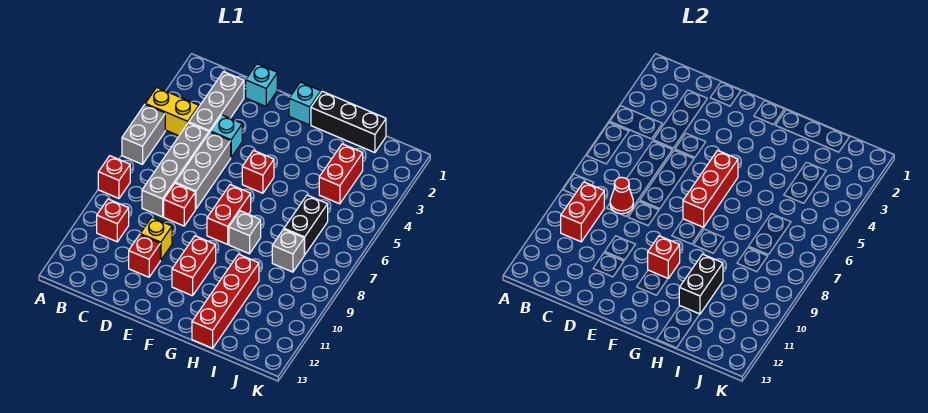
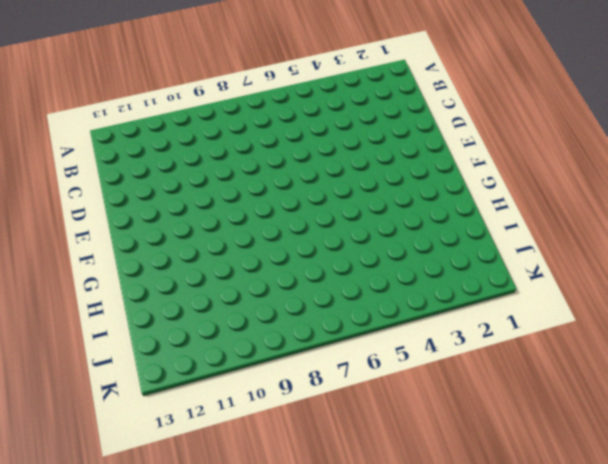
none -> yellow 1x2 brick [145,87,199,136]
none -> grey 1x2 brick [122,105,165,164]
none -> red 1x1 brick [98,156,130,198]

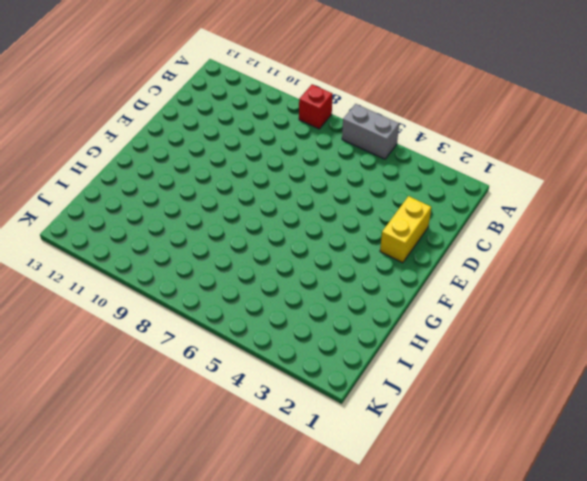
yellow 1x2 brick [380,196,431,263] -> yellow 1x2 brick moved to [145,87,199,136]
none -> red 1x1 brick [97,199,129,242]
none -> grey 1x3 brick [189,72,244,132]
none -> grey 1x4 brick [142,123,209,217]

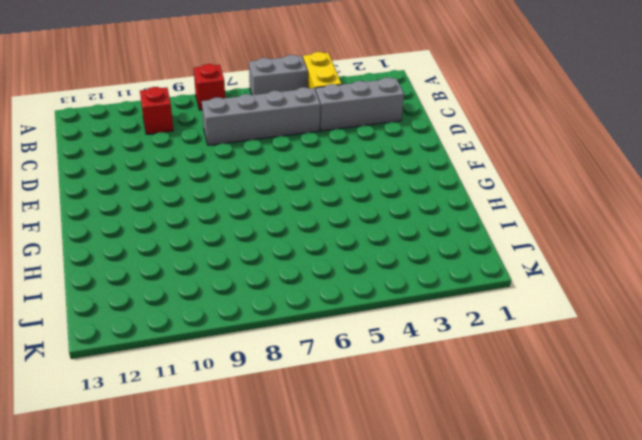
none -> cyan 1x1 brick [246,64,277,106]
none -> cyan 1x1 brick [211,115,242,157]
none -> grey 1x3 brick [175,132,231,209]

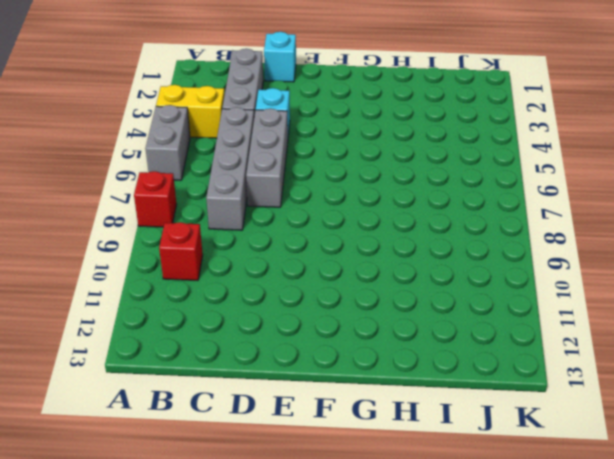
none -> red 1x1 brick [164,183,195,226]
none -> yellow 1x1 brick [140,217,172,260]
none -> red 1x1 brick [129,235,160,277]

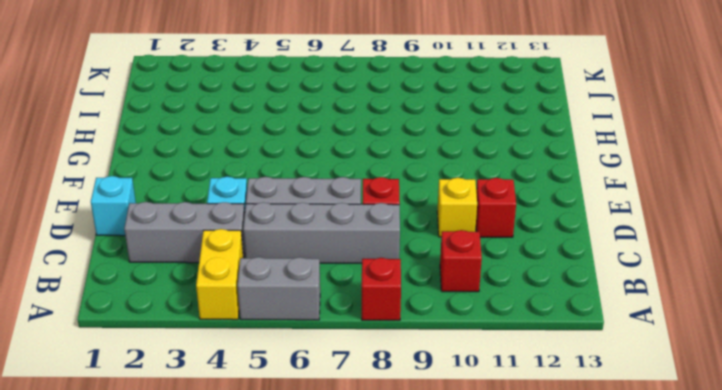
none -> cyan 1x1 brick [289,82,321,125]
none -> red 1x1 brick [242,150,274,193]
none -> red 1x2 brick [207,185,251,244]

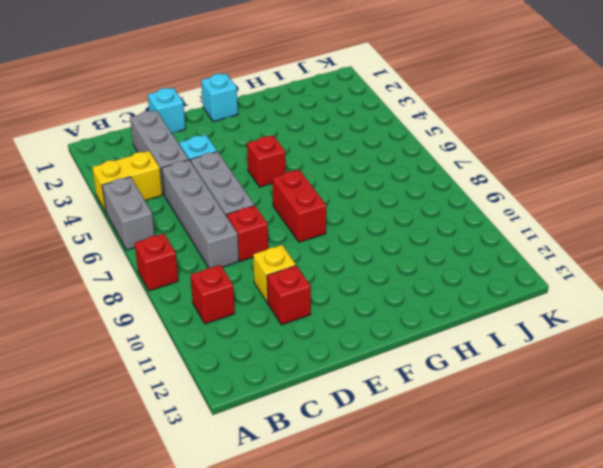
none -> red 1x2 brick [172,236,216,296]
none -> black 1x3 brick [311,91,386,153]
none -> grey 1x1 brick [229,211,261,254]

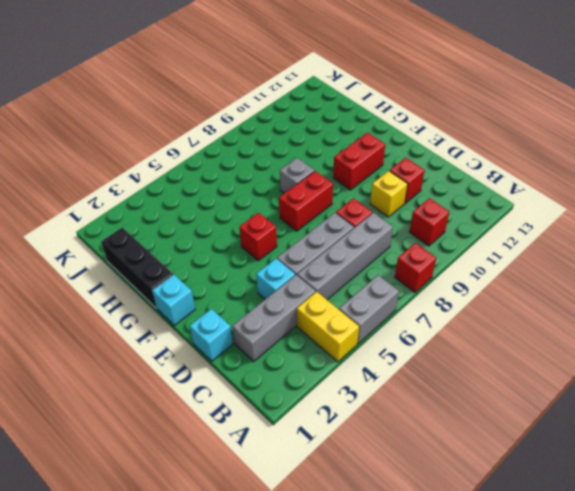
none -> red 1x4 brick [192,254,259,348]
none -> red 1x2 brick [319,144,363,204]
none -> black 1x2 brick [284,195,328,255]

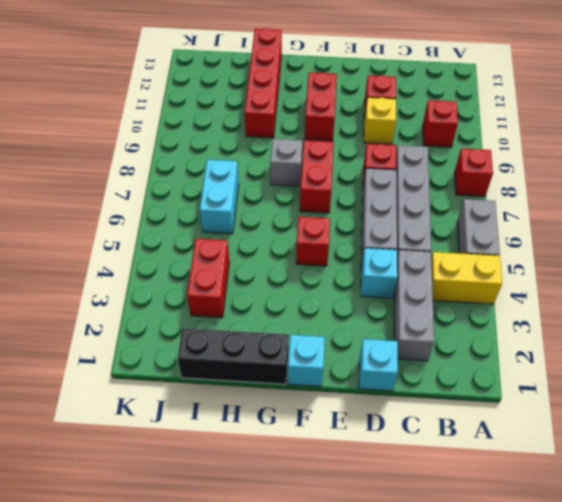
cyan 1x2 brick [200,160,239,234] -> black 1x2 brick [284,195,328,255]
none -> grey 1x1 brick [272,229,304,272]
none -> red 1x2 brick [561,182,604,242]
none -> red 1x1 cone [610,177,633,214]

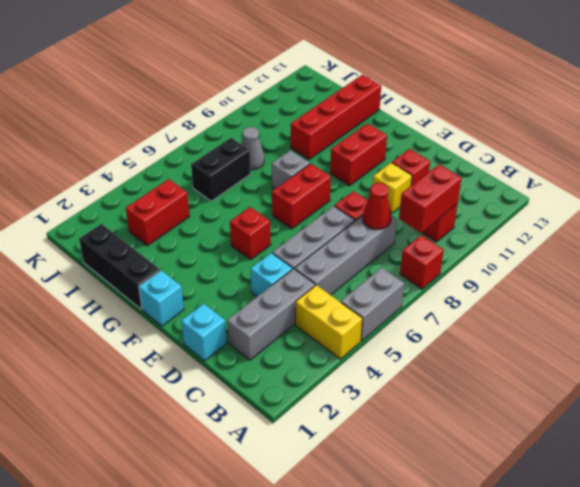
grey 1x1 cone [242,127,264,170] -> grey 1x1 brick [272,229,304,272]
none -> red 1x3 brick [683,150,738,227]
none -> red 1x1 brick [648,236,680,278]
none -> black 1x2 brick [679,254,723,314]

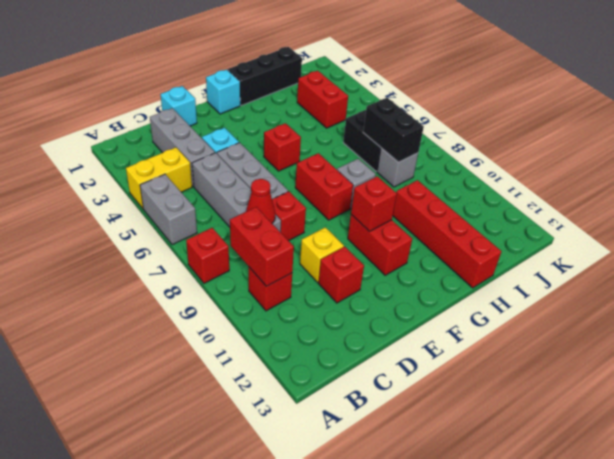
black 1x2 brick [363,98,424,162] -> black 1x2 brick moved to [679,254,723,314]
none -> red 1x3 brick [683,150,738,227]

